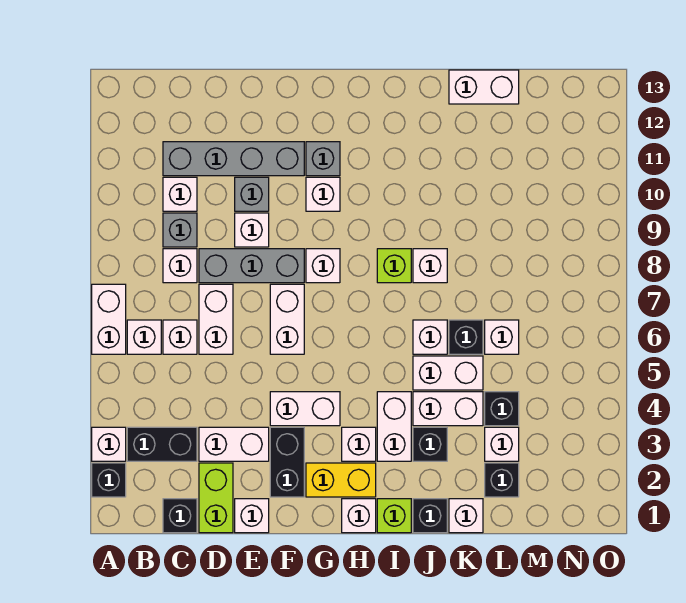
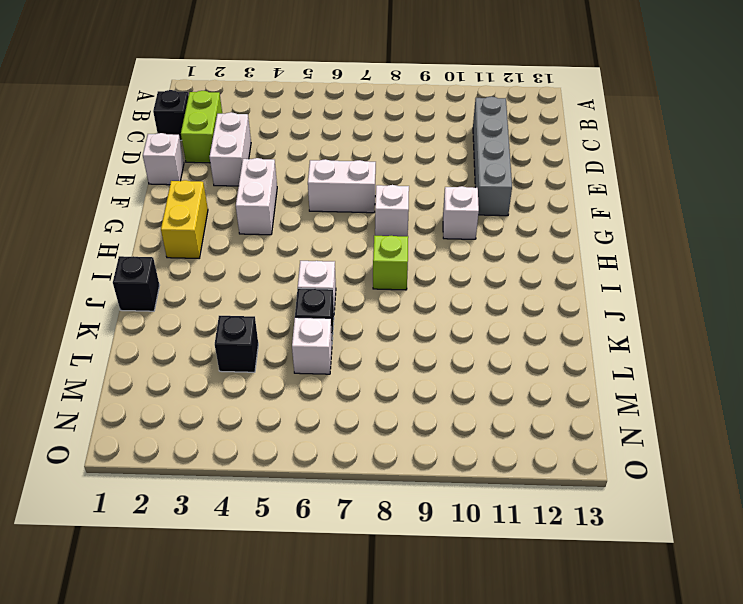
lime 1x2 brick [181,91,222,163] -> lime 1x2 brick turned to [199,463,233,533]
none -> black 1x1 brick [92,463,126,497]
none -> white 1x1 brick [92,427,126,461]
none -> white 1x2 brick [92,284,126,354]
none -> black 1x2 brick [127,427,197,461]

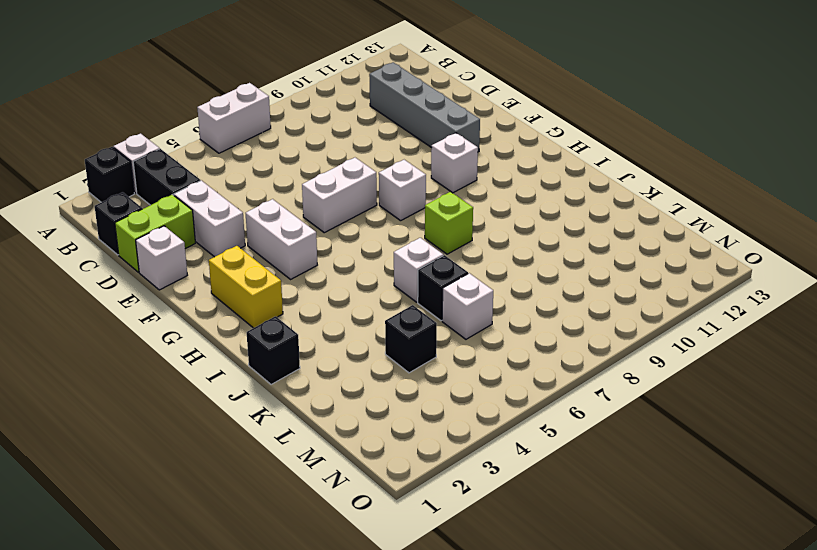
none -> white 1x1 brick [127,320,161,354]
none -> white 1x1 brick [163,320,197,354]
none -> white 1x1 brick [163,249,197,283]
none -> grey 1x1 brick [163,213,197,247]

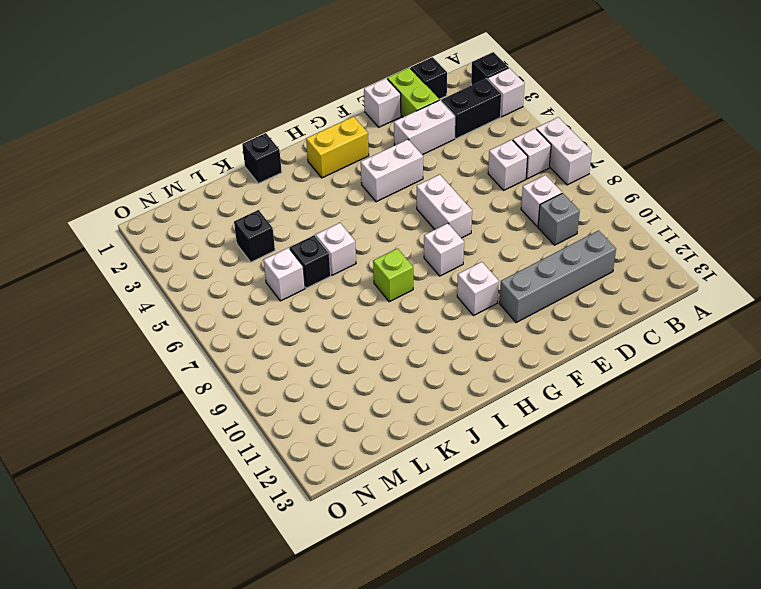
none -> white 1x1 brick [163,177,197,211]
none -> white 1x2 brick [199,284,233,354]
none -> grey 1x3 brick [199,249,304,283]
none -> white 1x1 brick [235,213,269,247]

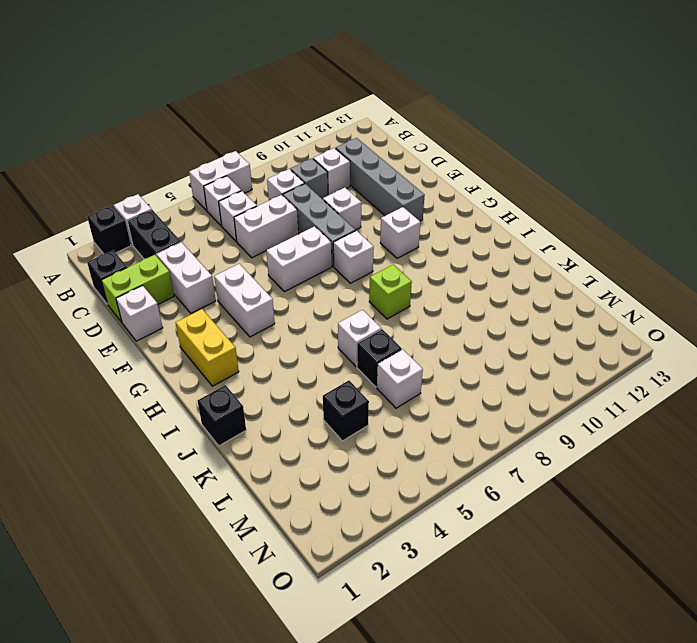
none -> grey 1x1 brick [235,177,269,211]
none -> black 1x2 brick [270,427,304,497]
none -> grey 1x1 brick [306,142,340,176]
none -> white 1x1 brick [342,499,376,533]

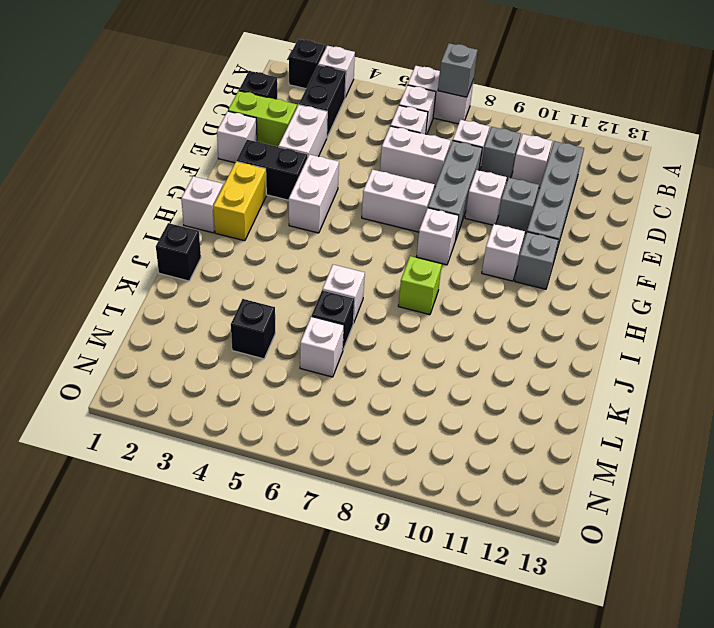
grey 1x1 brick [438,43,478,97] -> none
none -> white 1x1 brick [342,427,376,461]
none -> lime 1x1 brick [377,499,411,533]
none -> white 1x2 brick [377,392,411,461]
none -> black 1x1 brick [413,427,447,461]

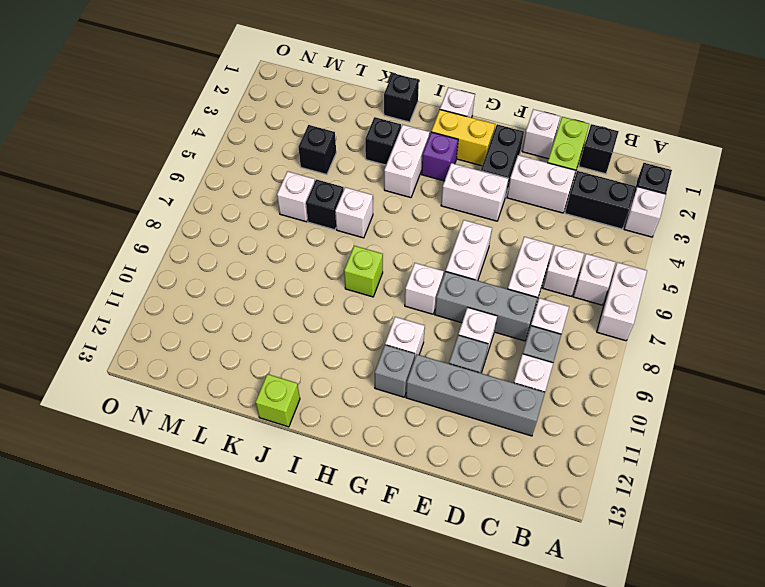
purple 1x1 brick [421,132,458,181] -> white 1x1 brick [342,427,376,461]
lime 1x1 brick [256,374,300,427] -> lime 1x1 brick moved to [377,499,411,533]
none -> white 1x2 brick [413,392,483,426]
none -> white 1x2 brick [413,356,483,390]
none -> white 1x1 brick [413,249,447,283]
none -> white 1x1 brick [449,499,483,533]

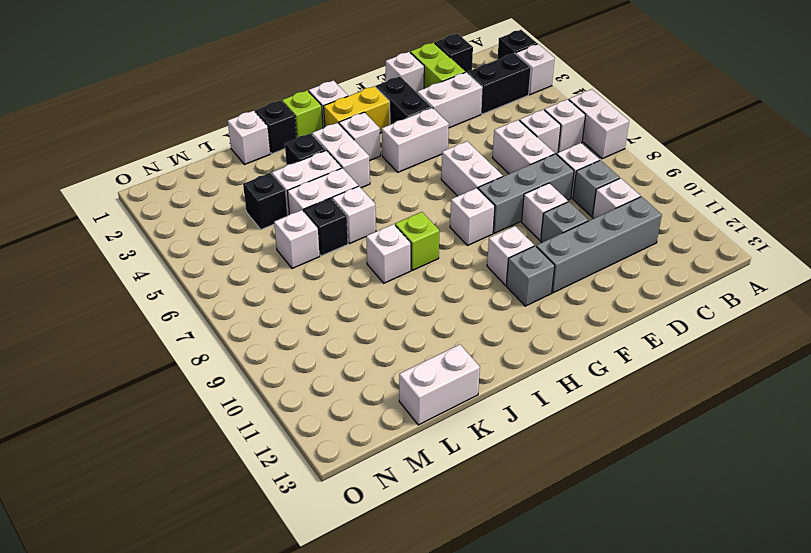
none -> black 1x1 brick [485,463,519,497]
none -> white 1x1 brick [485,427,519,461]

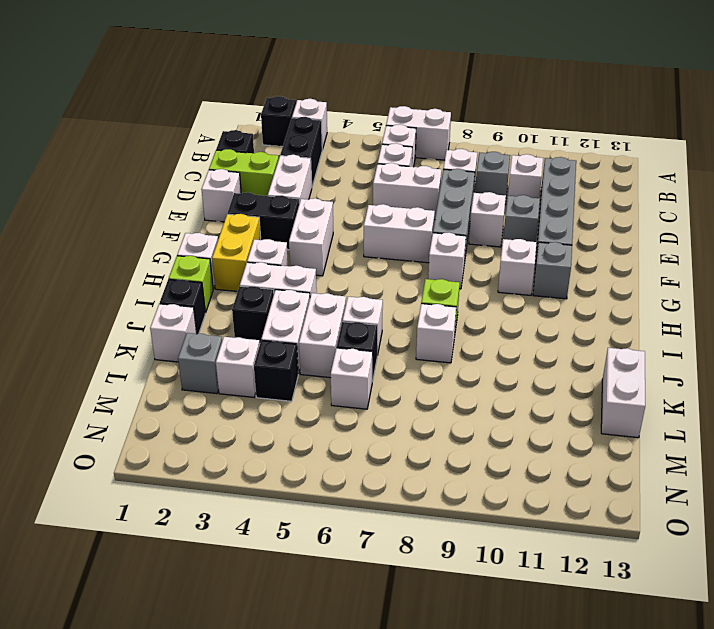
grey 1x1 brick [178,333,222,394] -> black 1x1 brick [485,463,519,497]

